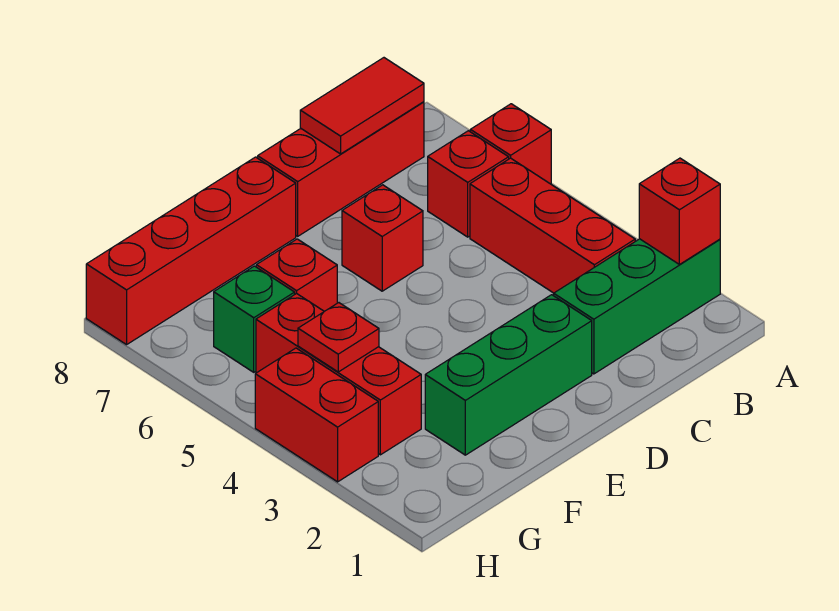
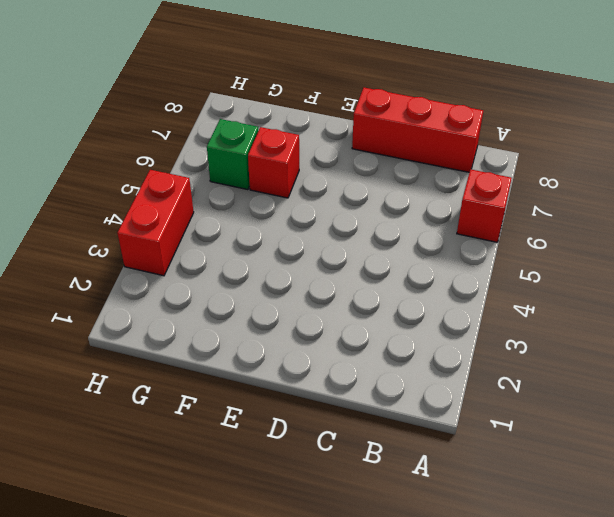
none -> green 1x3 brick [554,239,720,374]
none -> red 1x3 brick [470,158,635,293]
none -> red 1x1 brick [428,131,509,237]

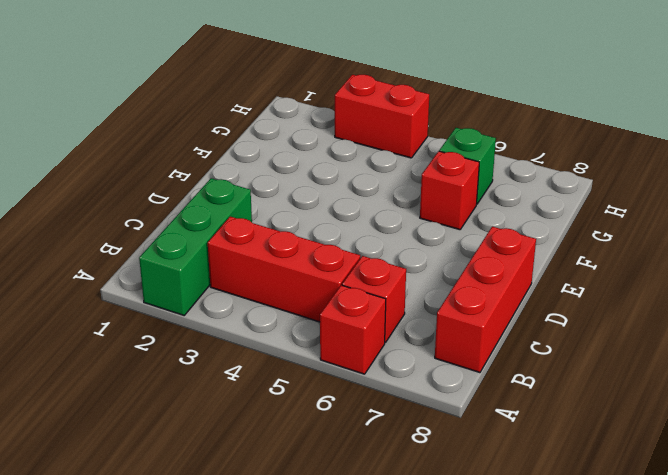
none -> green 1x3 brick [425,295,592,455]
none -> red 1x1 brick [342,185,423,291]
none -> red 1x4 brick [86,157,296,345]

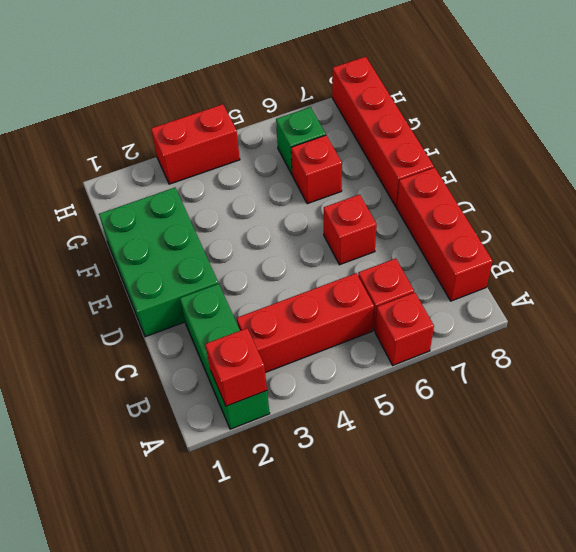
green 2x3 brick [99,188,218,337] -> green 1x3 brick [425,295,592,455]
none -> red 1x3 brick [256,293,421,455]
none -> red 1x2 tile [300,58,424,154]
none -> red 1x1 plate [298,303,379,372]

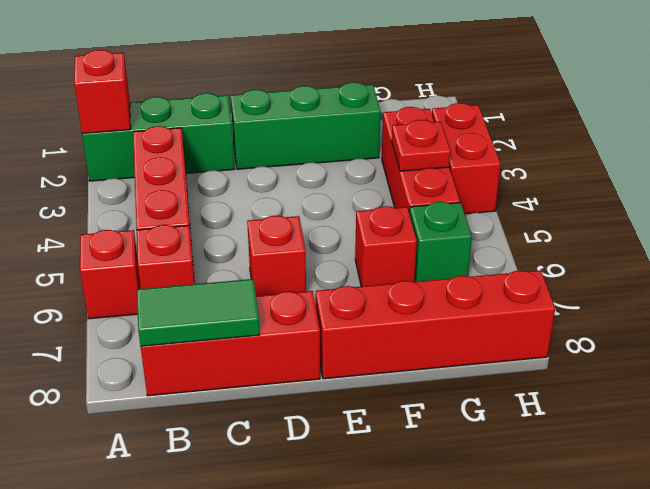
green 1x2 tile [137,279,260,346] -> red 1x2 tile [300,58,424,154]

